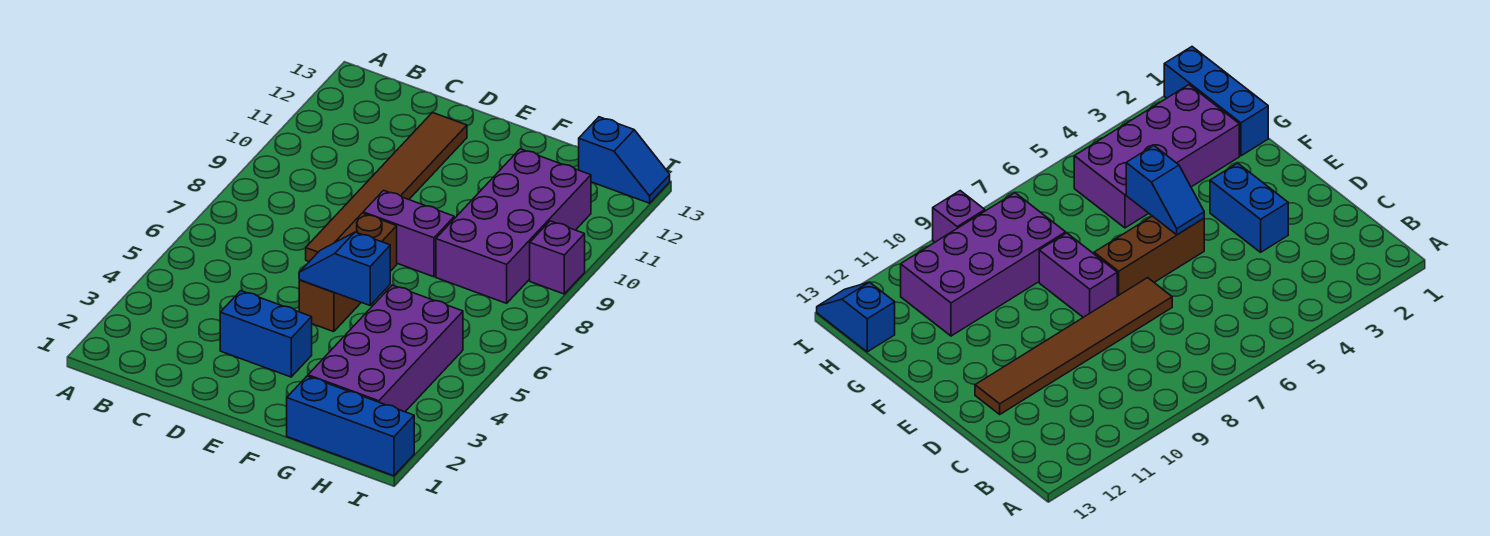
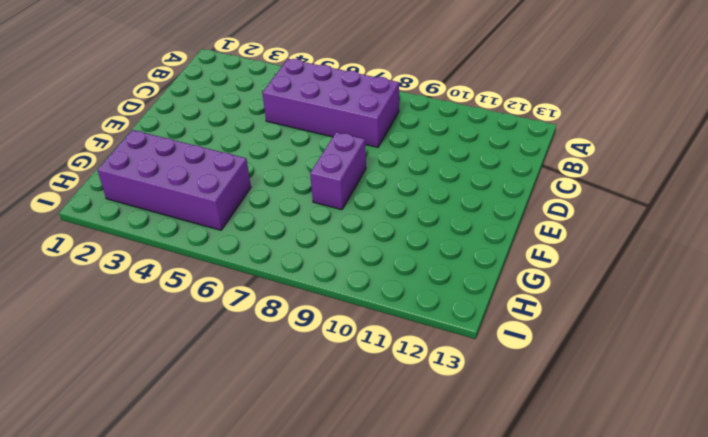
purple 2x4 brick [262,59,399,147] -> purple 2x4 brick moved to [436,149,591,303]
none -> blue 1x2 brick [220,291,312,377]
none -> brown 1x6 tile [306,112,467,262]

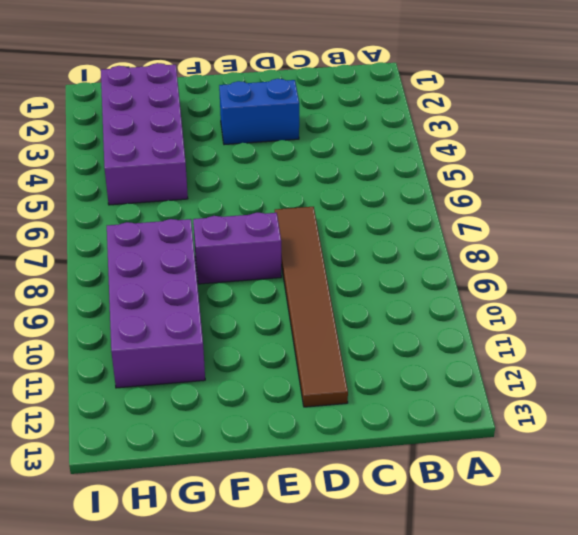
none -> brown 1x3 brick [299,213,397,332]
none -> blue 1x3 brick [287,376,414,476]

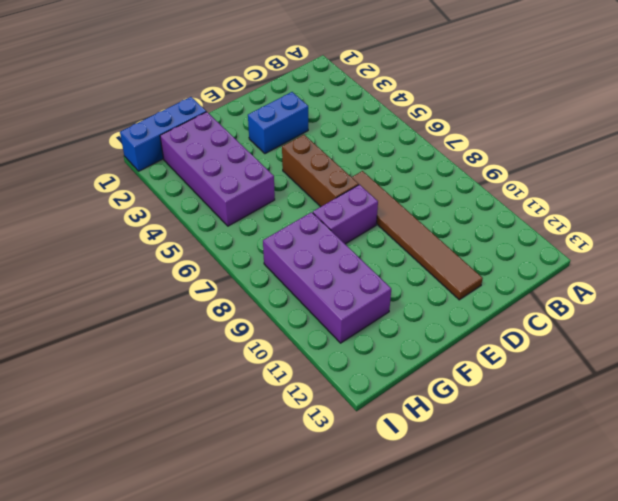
none -> blue 1x2 slope [579,117,670,203]
none -> purple 1x1 brick [530,221,585,294]

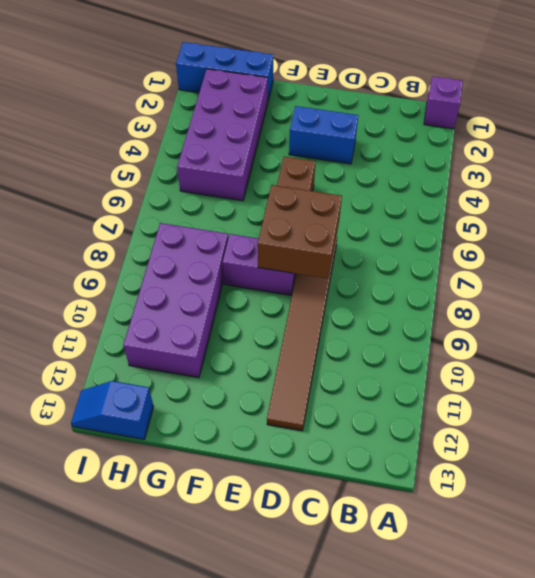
purple 1x1 brick [424,76,463,129] -> purple 1x1 brick moved to [530,221,585,294]
brown 2x2 brick [258,185,342,279] -> none
none -> blue 1x2 slope [299,232,390,305]

